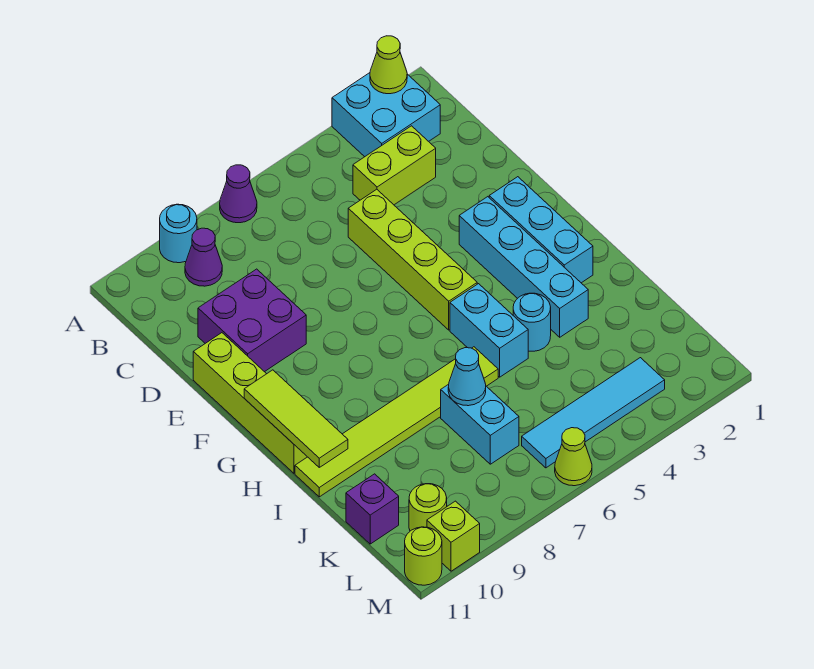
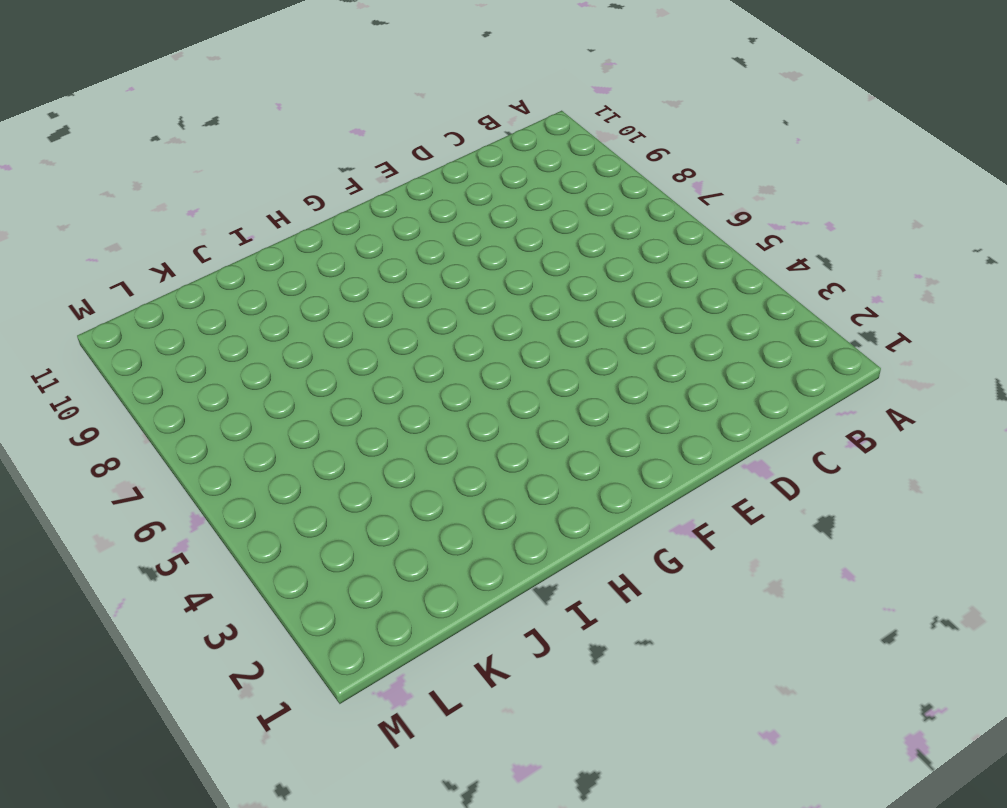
none -> cyan 2x2 brick [332,73,440,157]
none -> purple 1x1 cone [220,165,257,223]
none -> cyan 1x1 round brick [160,204,197,263]

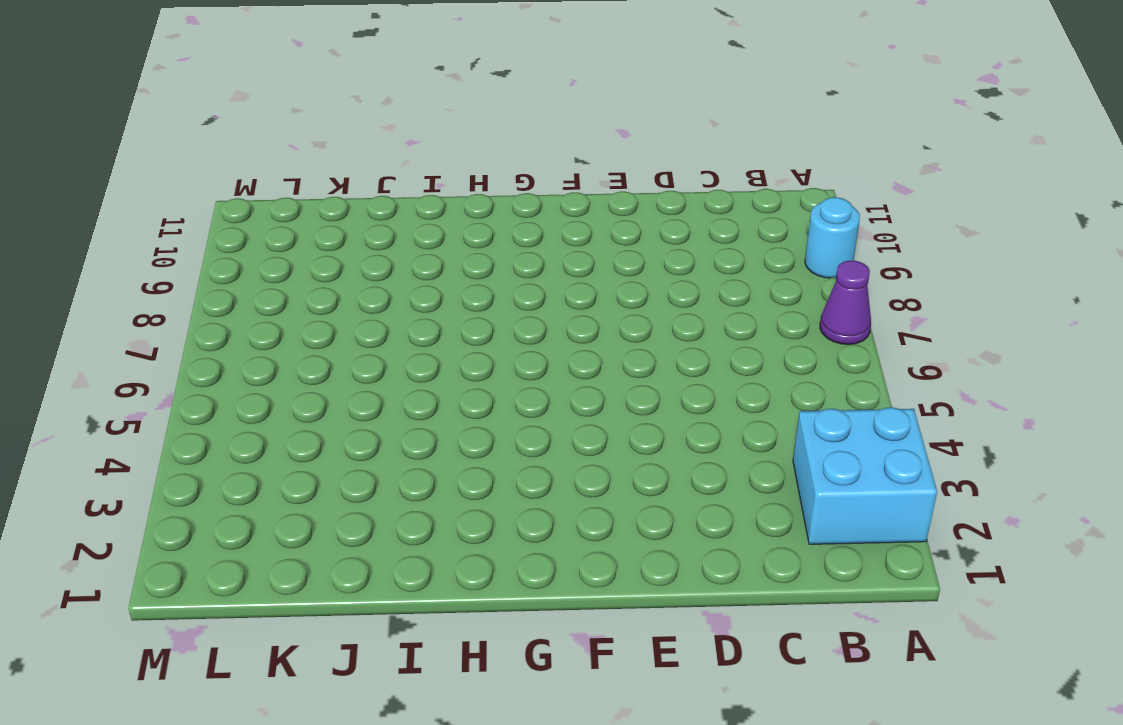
none -> purple 1x1 cone [185,228,222,286]
none -> lime 1x2 brick [353,126,436,205]
none -> lime 1x4 brick [348,189,477,330]

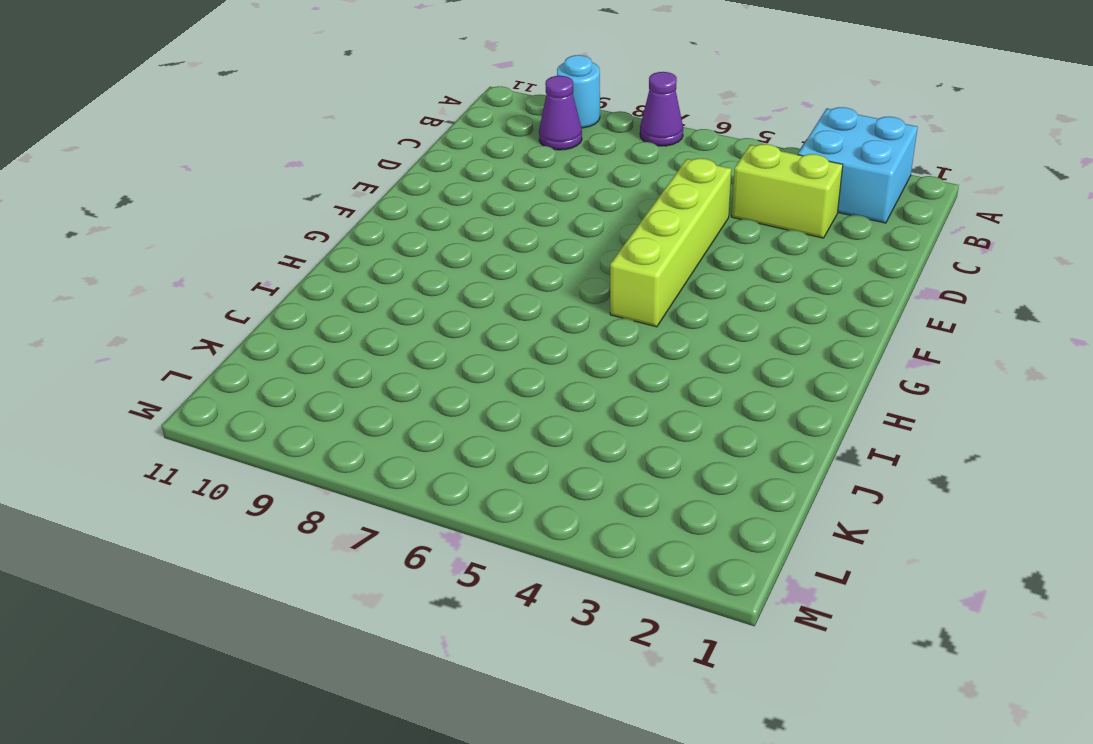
none -> purple 2x2 brick [198,269,306,372]
none -> lime 1x4 brick [193,333,307,473]
none -> cyan 1x3 brick [489,177,593,283]

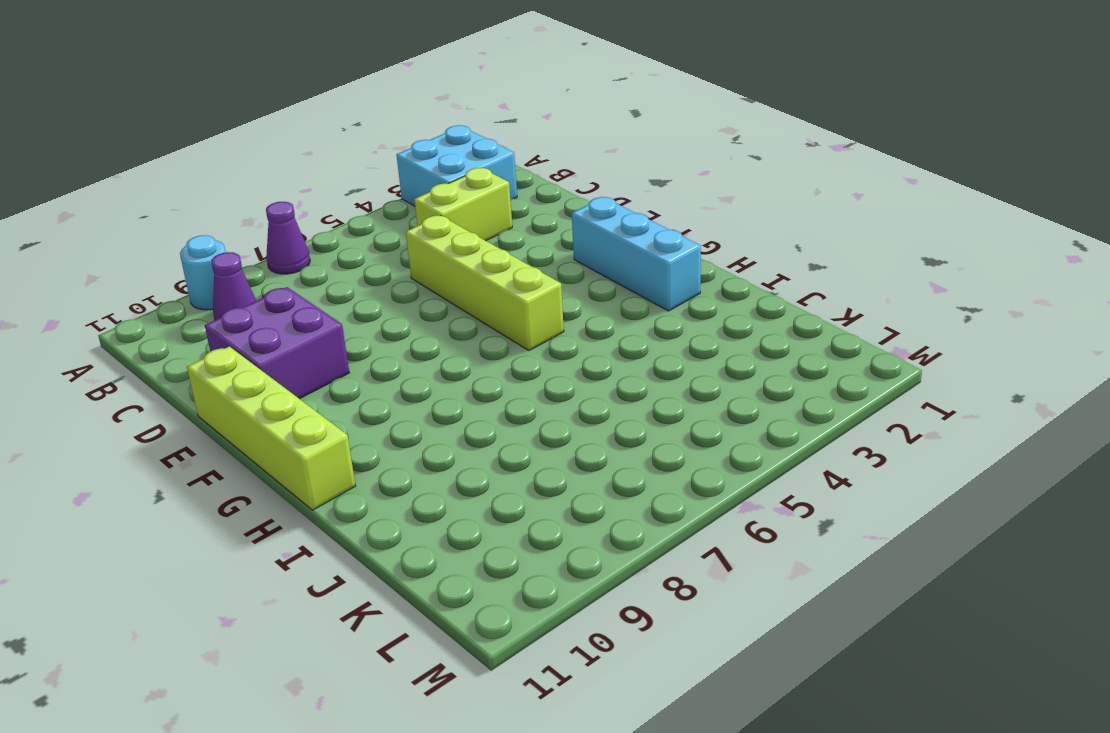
none -> cyan 1x4 brick [459,197,588,337]
none -> cyan 1x2 brick [450,284,528,377]
none -> cyan 1x1 round brick [513,293,551,351]

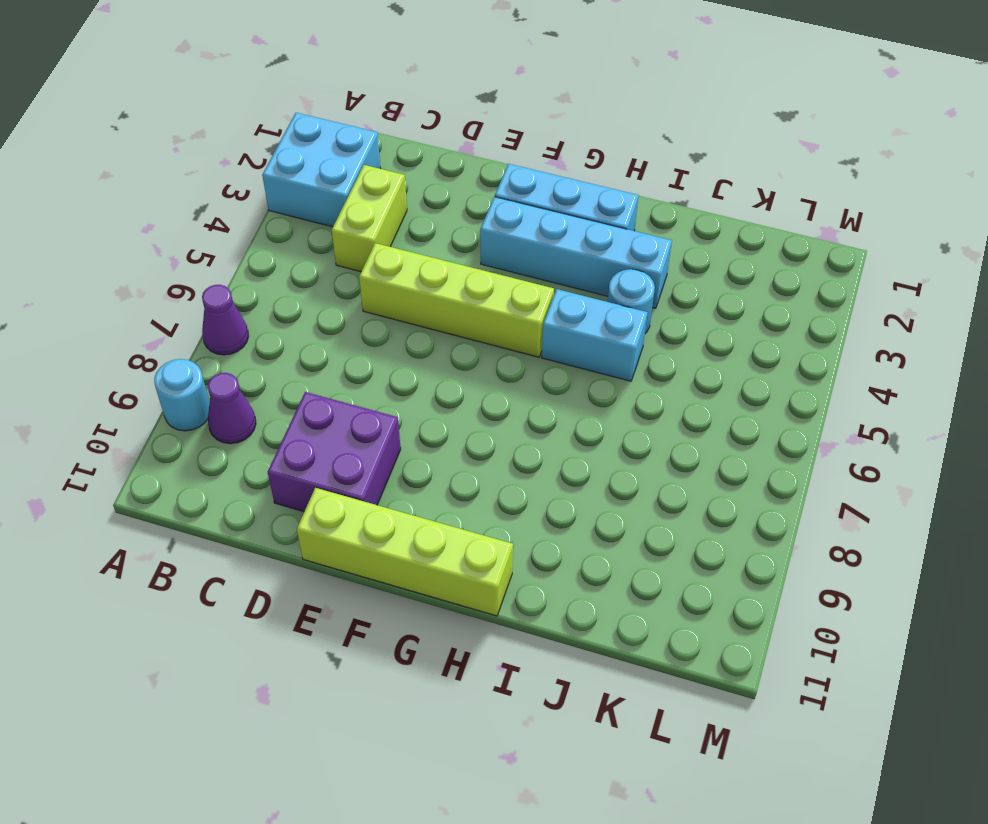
none -> lime 1x6 tile [295,347,498,497]
none -> cyan 1x2 brick [441,384,519,464]
none -> purple 1x1 brick [346,474,399,544]

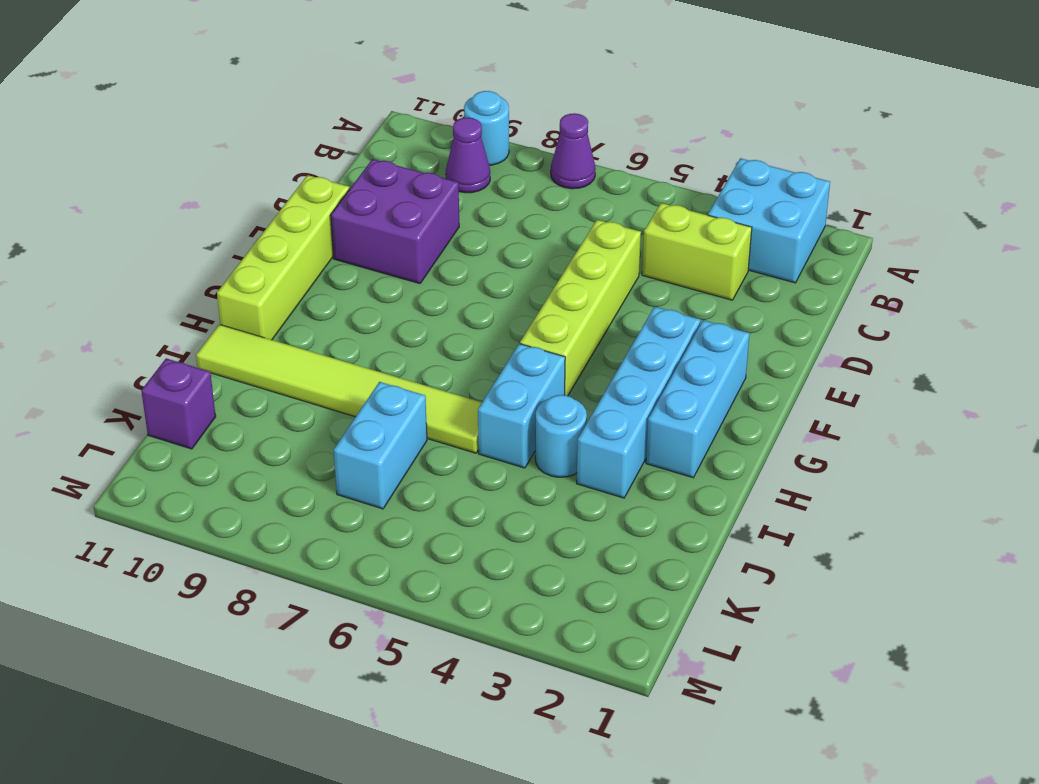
none -> cyan 1x4 tile [522,358,665,468]
none -> lime 1x1 round brick [409,484,447,531]
none -> lime 1x1 cone [555,428,592,486]

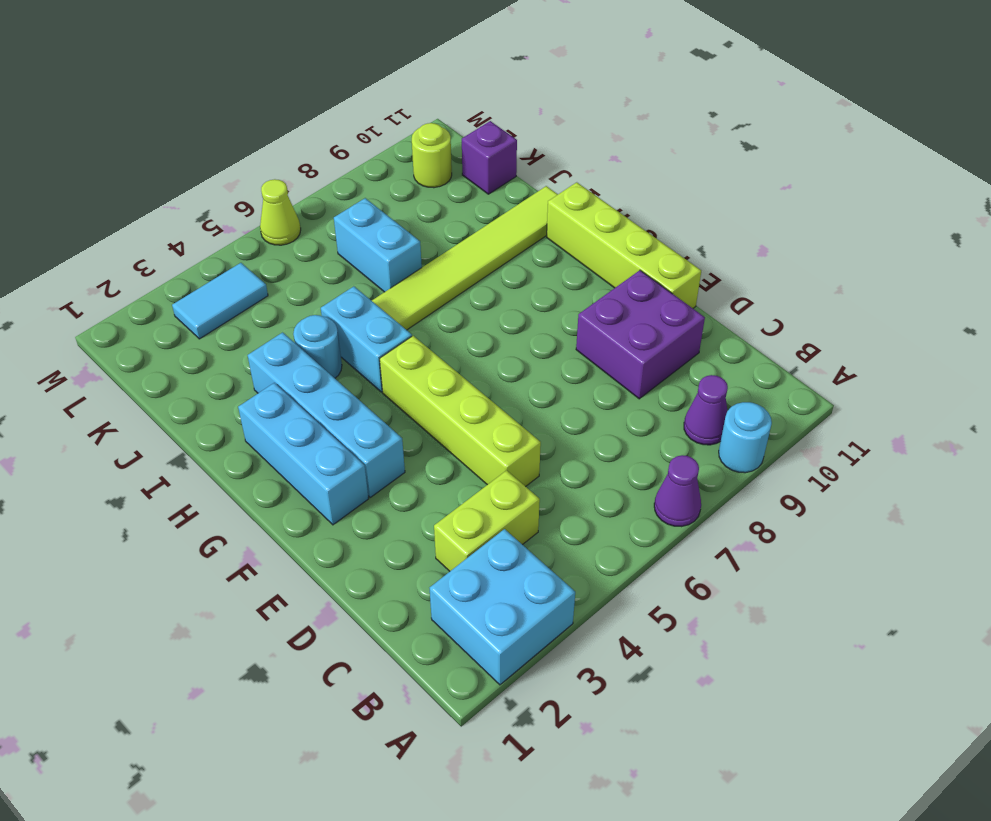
cyan 1x2 tile [172,263,268,339] -> cyan 1x4 tile [522,358,665,468]
none -> lime 1x1 brick [427,501,480,571]
none -> lime 1x1 round brick [405,527,442,585]
none -> lime 1x1 cone [370,36,407,94]

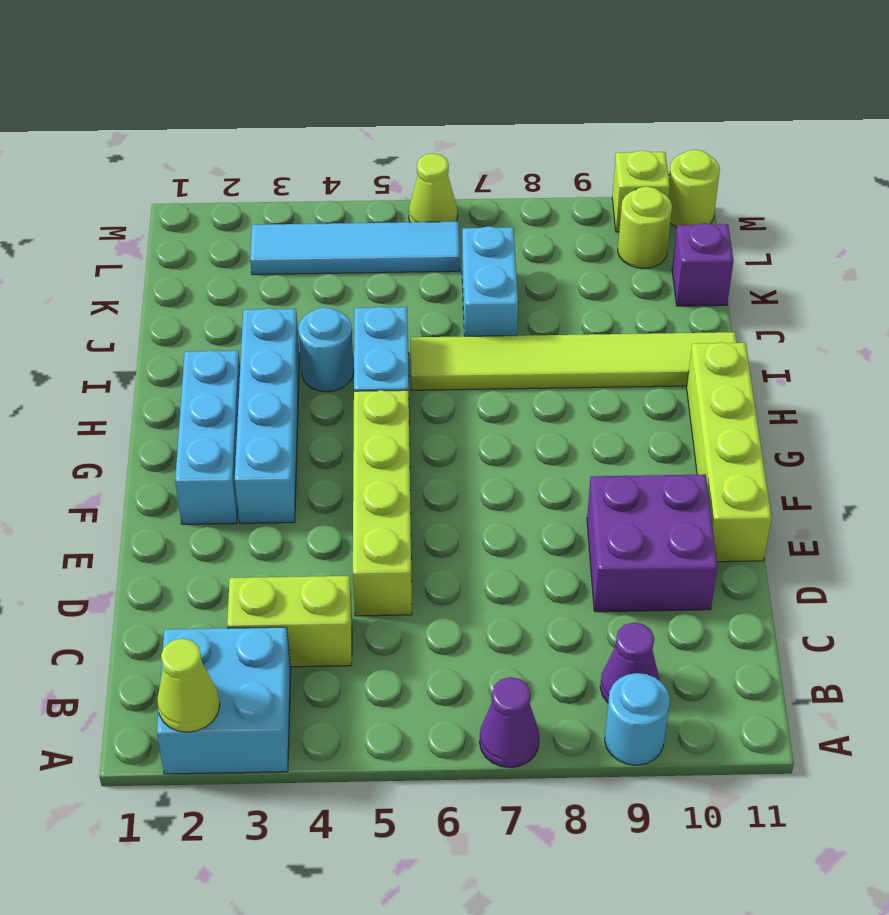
none -> lime 1x3 tile [244,370,348,467]
none -> cyan 1x1 cone [448,348,486,406]

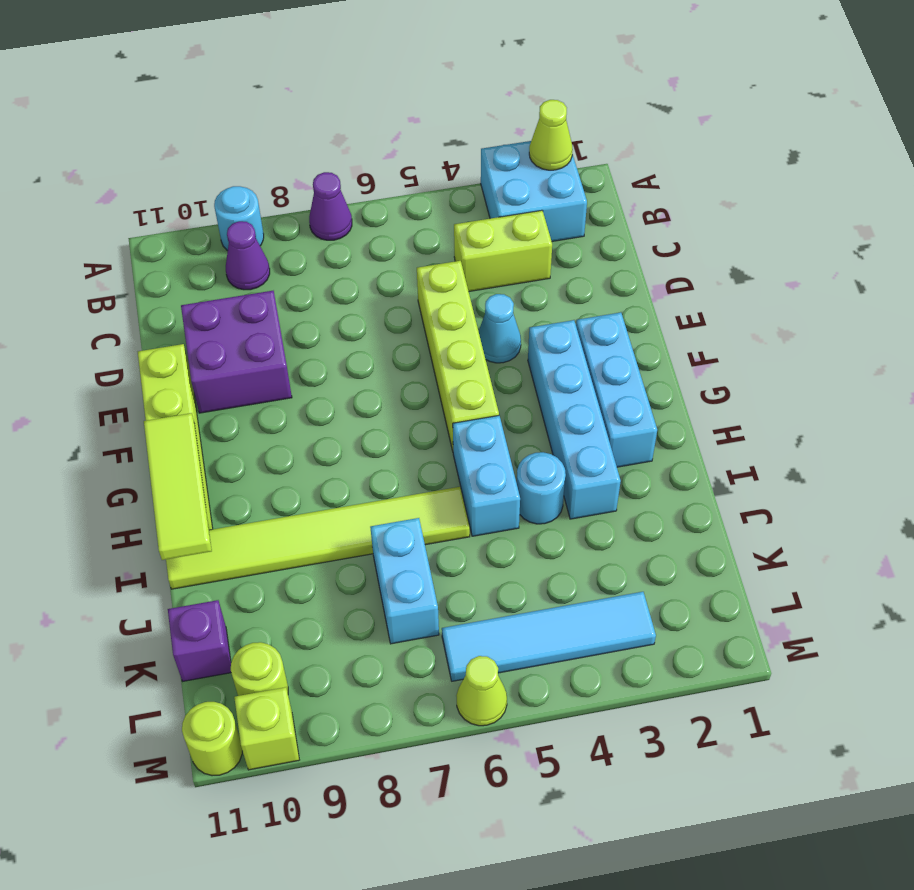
cyan 1x1 cone [479,294,521,363] -> cyan 1x1 cone moved to [448,348,486,406]

